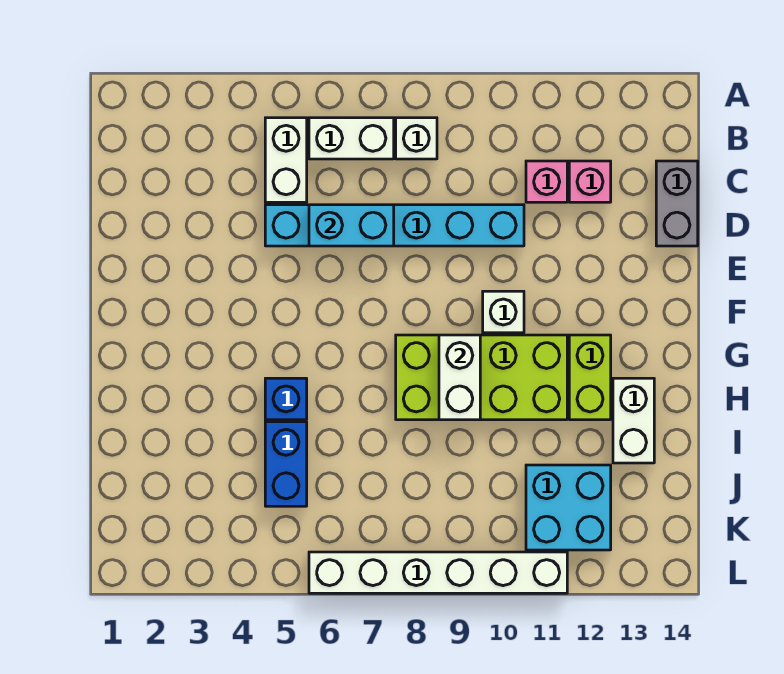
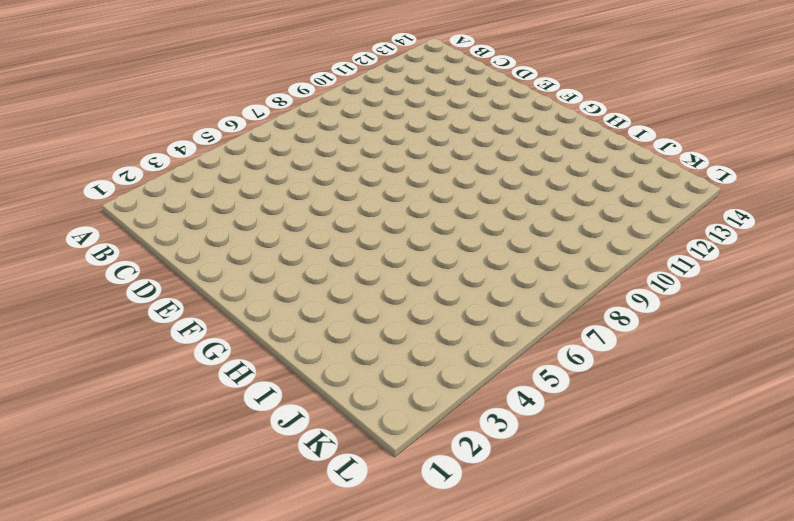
none -> white 1x2 brick [265,118,307,202]
none -> white 1x2 brick [309,118,394,159]
none -> white 1x1 brick [396,118,437,159]

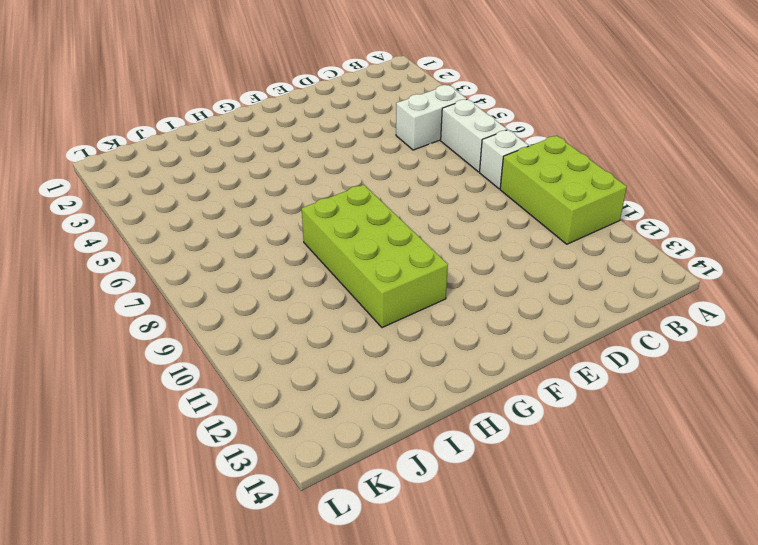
lime 2x3 brick [500,136,627,244] -> none
none -> pink 1x1 brick [526,161,567,202]
none -> pink 1x1 brick [569,161,611,202]
none -> grey 1x2 brick [656,161,698,246]

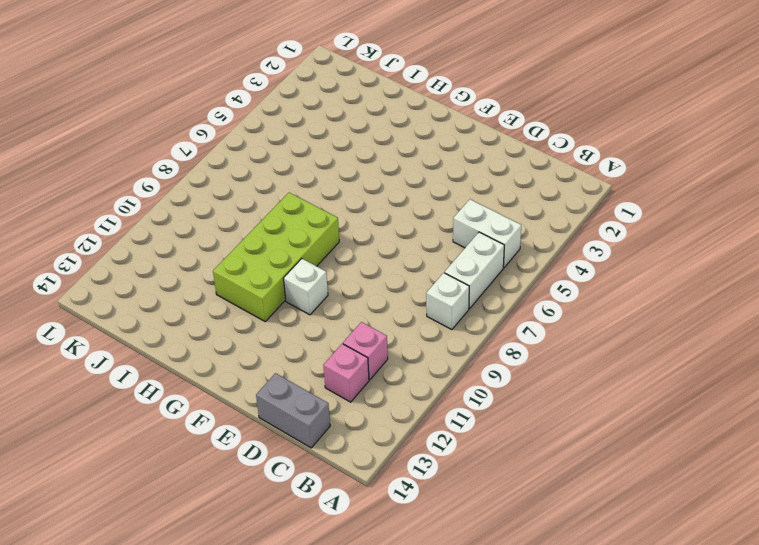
none -> cyan 1x6 brick [265,205,524,246]
none -> lime 1x2 brick [569,335,611,420]
none -> blue 1x1 brick [265,378,307,420]

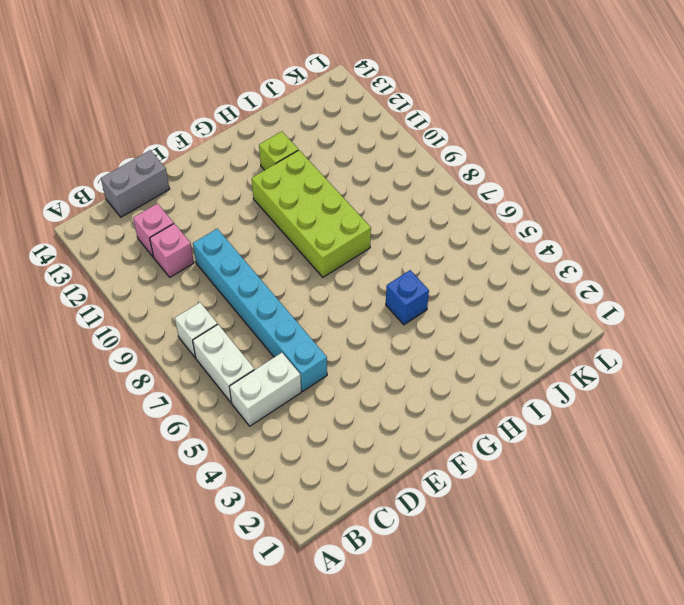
lime 1x1 brick [259,131,298,170] -> lime 1x2 brick [569,335,611,420]
none -> white 1x1 brick [483,291,524,333]
none -> white 1x2 brick [613,378,654,463]
none -> blue 1x2 brick [265,422,307,506]

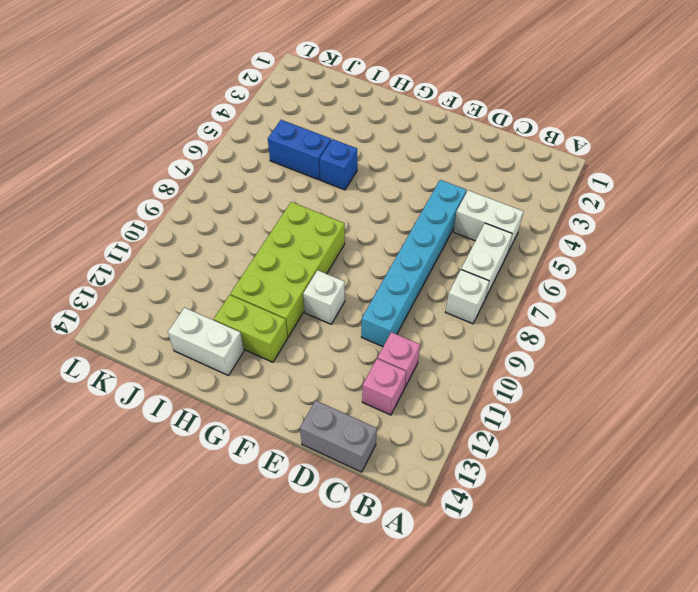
none -> cyan 2x2 brick [526,465,611,550]
none -> white 1x6 brick [309,552,567,593]
none -> cyan 1x2 brick [309,205,394,246]

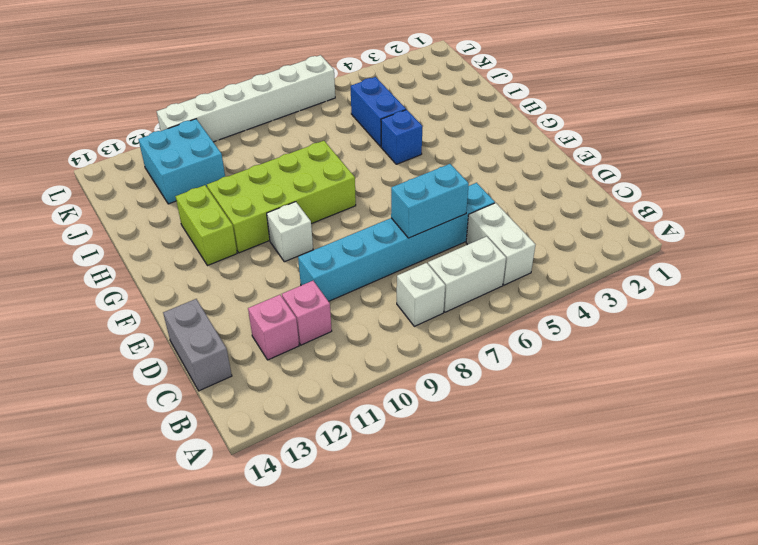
none -> white 1x2 brick [613,378,654,463]
none -> white 1x2 brick [439,335,480,420]

